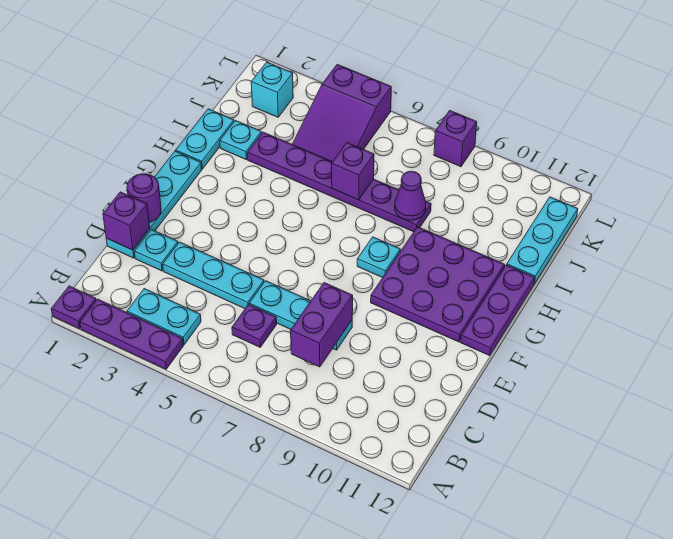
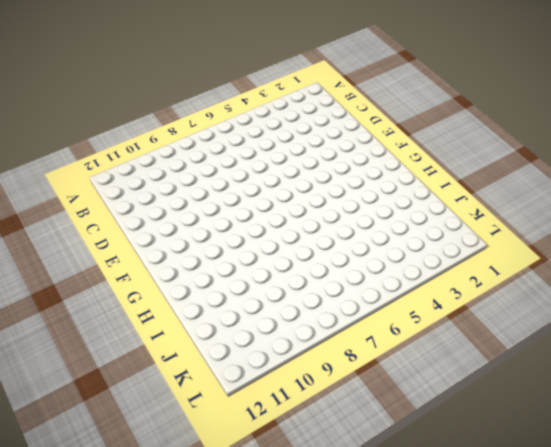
none -> purple 1x1 plate [51,286,96,329]
none -> purple 1x3 plate [80,299,183,369]
none -> cyan 1x2 plate [127,289,201,345]

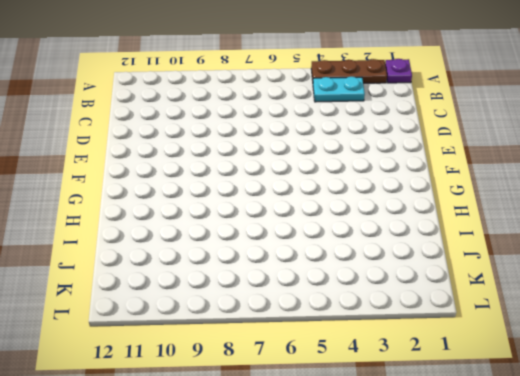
brown 1x3 plate [311,59,387,84] -> purple 1x3 plate [80,299,183,369]
none -> purple 1x1 plate [232,304,277,347]
none -> cyan 1x4 plate [106,151,202,258]
none -> cyan 1x1 plate [134,230,178,271]

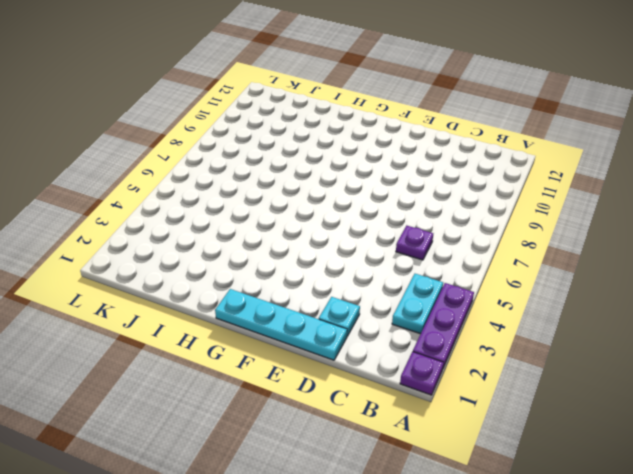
none -> cyan 1x3 plate [163,242,264,309]
none -> cyan 1x3 plate [249,281,352,350]
none -> purple 3x3 plate [371,227,505,342]

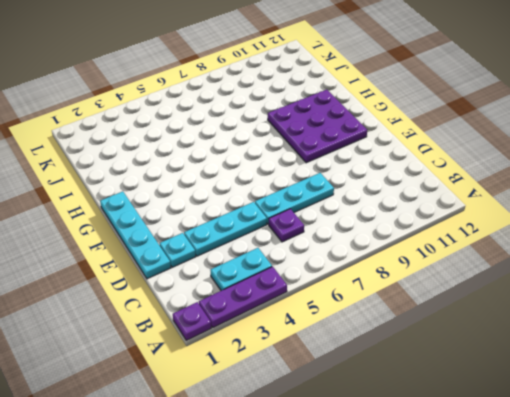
none -> purple 1x3 plate [461,265,535,356]
none -> cyan 1x1 plate [357,237,400,278]
none -> cyan 1x2 plate [176,109,234,169]

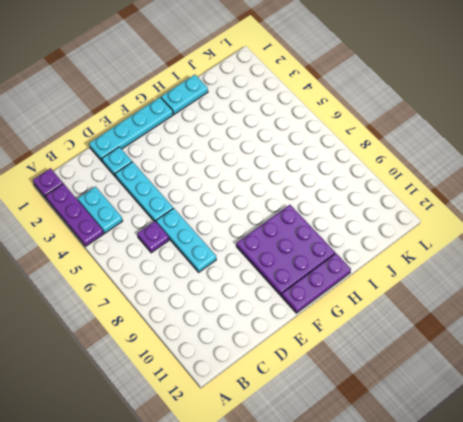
none -> cyan 1x1 plate [357,237,400,278]
none -> cyan 1x1 plate [220,121,262,159]
none -> purple 1x6 plate [247,132,431,232]

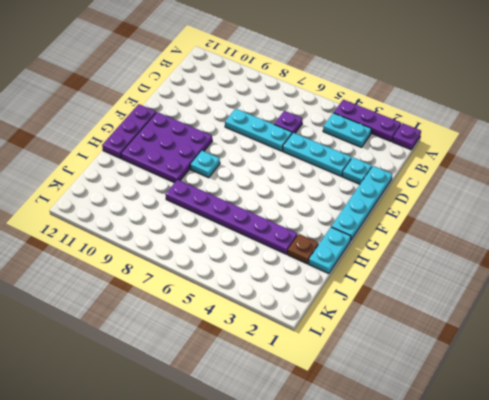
brown 1x1 plate [287,234,319,264] -> cyan 1x1 plate [220,121,262,159]
none -> cyan 1x3 plate [507,197,578,284]
none -> purple 2x3 slope [292,64,391,162]
none -> cyan 1x1 brick [251,62,293,117]

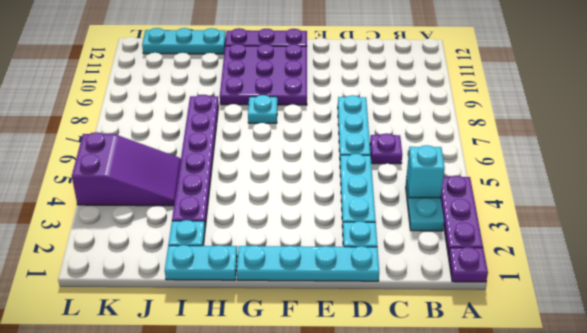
cyan 1x1 brick [406,145,445,198] -> cyan 1x1 brick moved to [251,62,293,117]
none -> purple 1x1 brick [434,111,477,167]
none -> purple 1x2 brick [291,283,353,367]
none -> purple 1x1 brick [103,192,150,250]

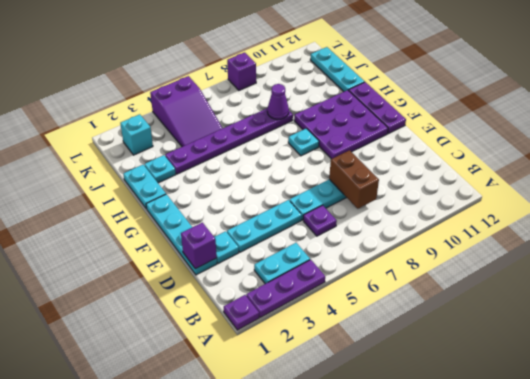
brown 1x2 brick [329,150,379,209] -> purple 1x2 brick [291,283,353,367]
none -> purple 1x1 round brick [127,174,161,222]
none -> purple 1x1 brick [332,143,374,200]

